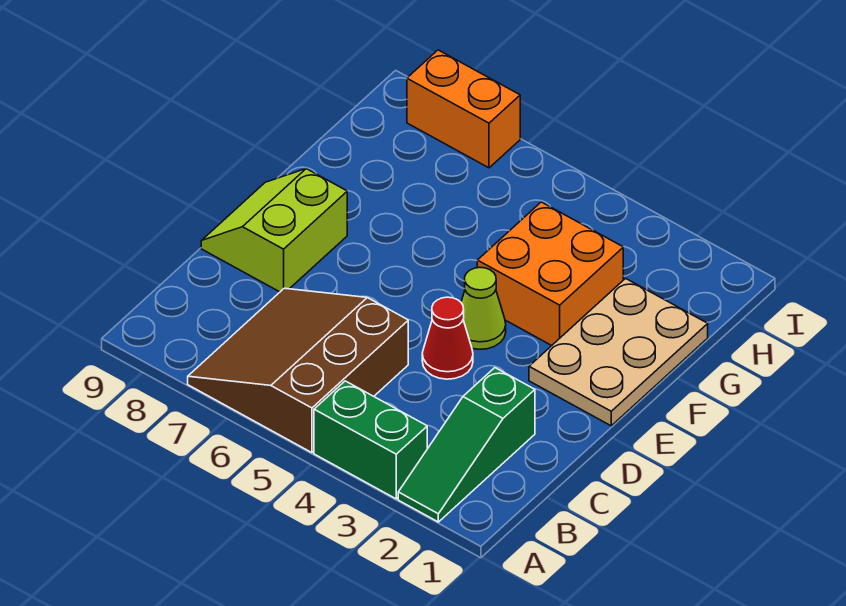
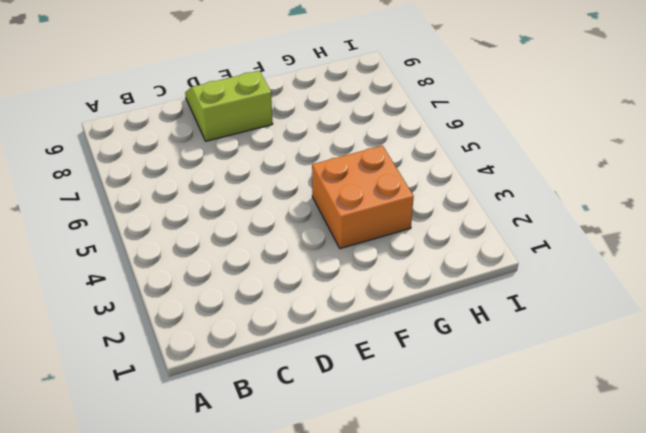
none -> green 1x3 slope [398,368,535,522]
none -> green 1x2 brick [314,381,427,499]

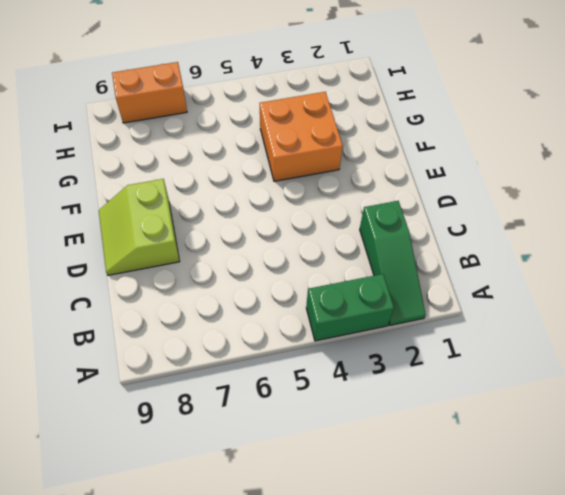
none -> brown 3x3 slope [188,288,408,453]
none -> red 1x1 cone [422,297,473,379]

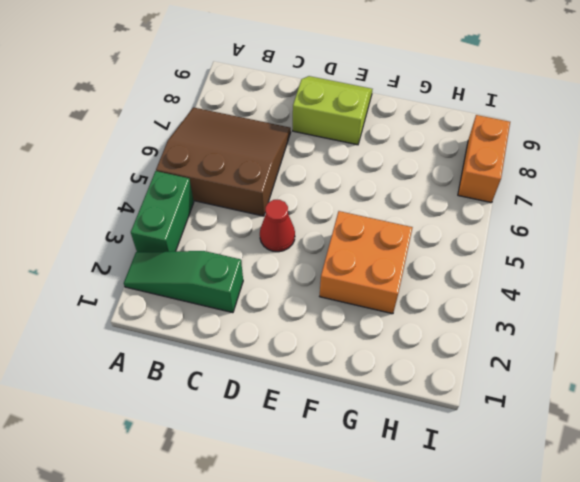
none -> tan 2x3 plate [529,278,708,426]
none -> lime 1x1 cone [461,267,506,349]

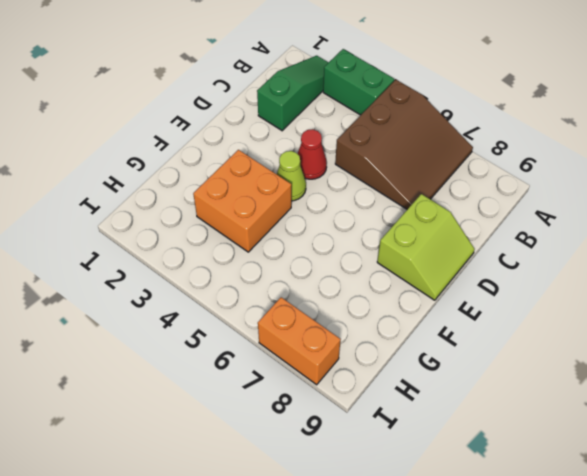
none -> tan 2x3 plate [529,278,708,426]

